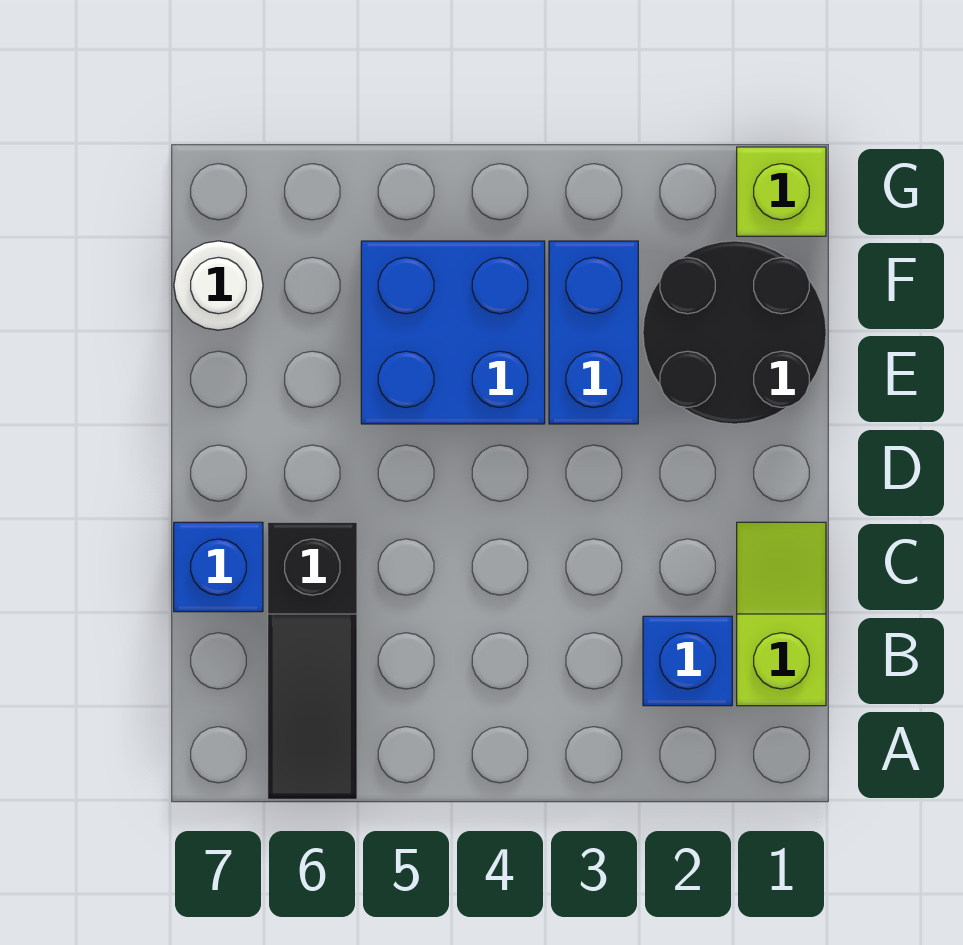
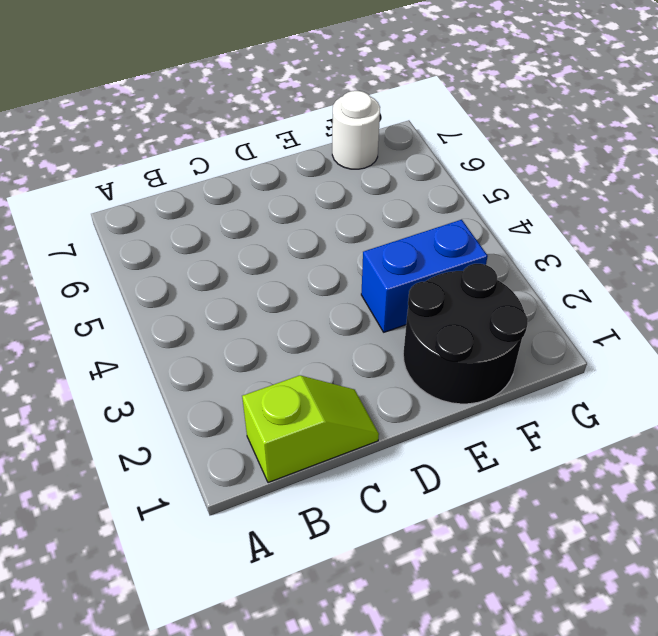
none -> black 1x3 slope [268,522,357,799]
none -> blue 1x1 brick [643,616,732,706]

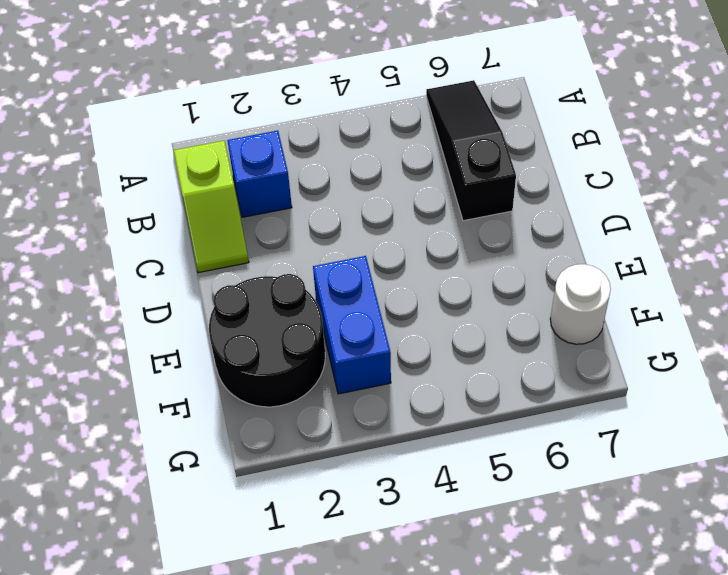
none -> blue 1x1 brick [174,522,263,612]
none -> blue 2x2 brick [361,241,545,424]

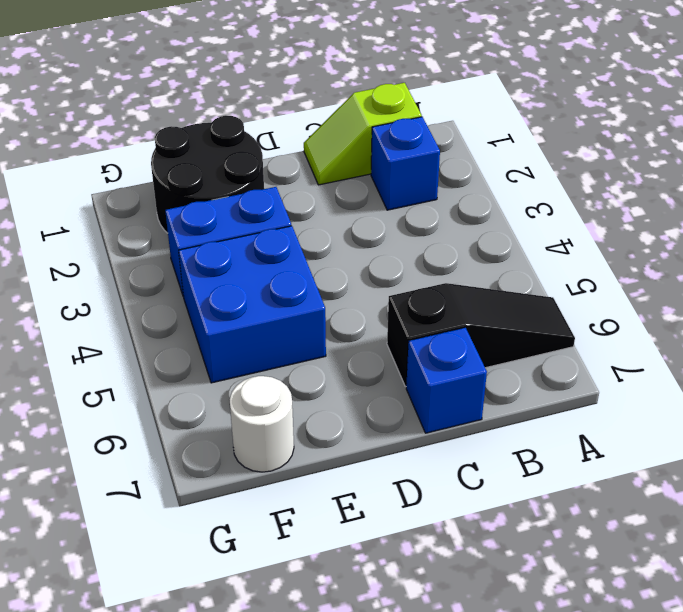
none -> lime 1x1 brick [737,147,826,236]

